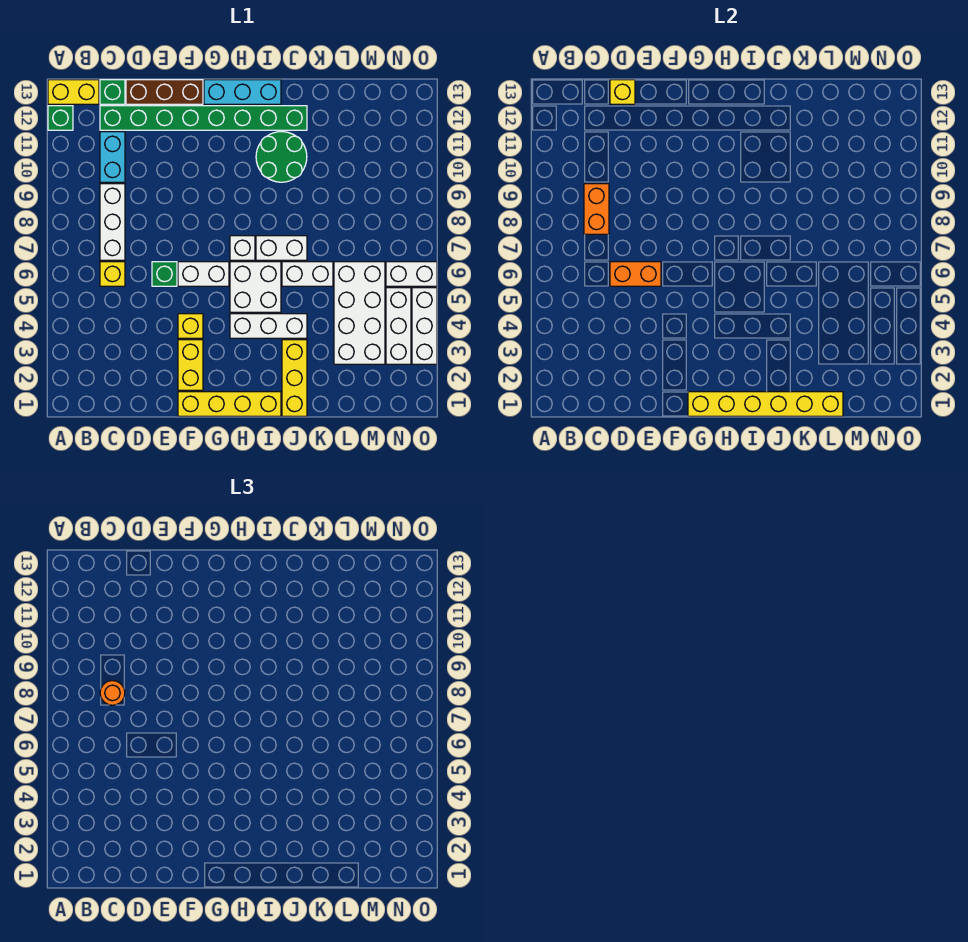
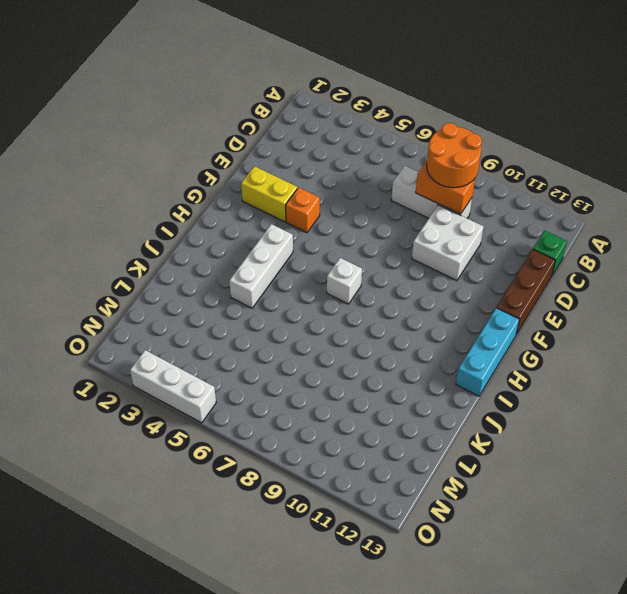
orange 2x2 round brick [427,123,482,188] -> orange 1x1 round brick [100,681,125,705]
white 2x2 brick [412,205,484,280] -> white 2x2 brick moved to [230,262,281,312]
orange 1x1 brick [286,187,320,233] -> yellow 1x1 brick [178,314,203,338]
none -> green 1x1 brick [48,106,73,130]
none -> yellow 1x2 brick [48,80,99,104]
none -> yellow 1x1 brick [100,262,125,286]
none -> cyan 1x2 brick [100,132,125,182]

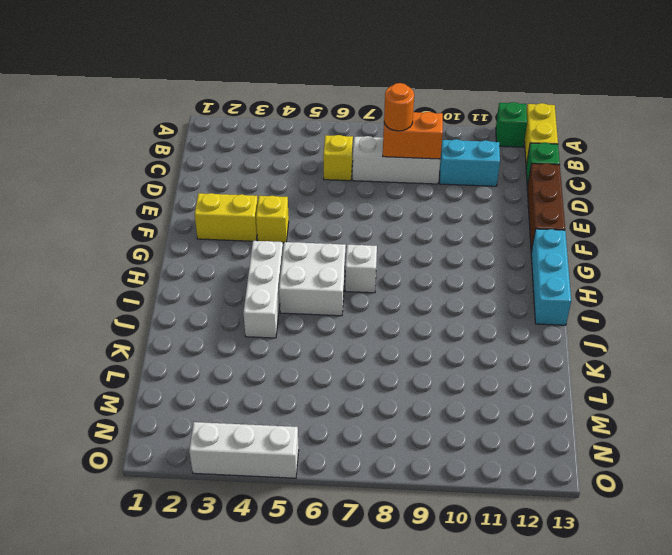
none -> green 1x8 brick [100,106,307,130]
none -> green 1x1 brick [152,262,177,286]
none -> yellow 1x4 brick [178,392,281,416]
none -> white 1x2 brick [178,262,229,286]

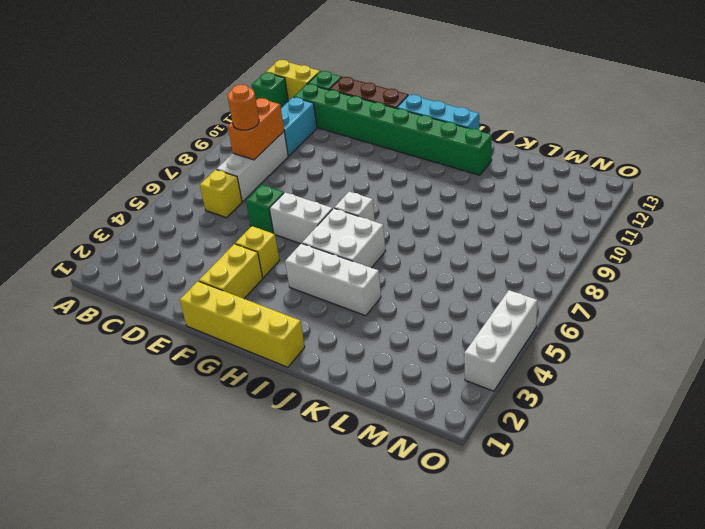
none -> white 1x2 brick [256,236,307,260]
none -> green 2x2 round brick [256,132,307,182]
none -> yellow 1x3 brick [282,340,307,416]
none -> white 1x2 brick [282,262,333,286]

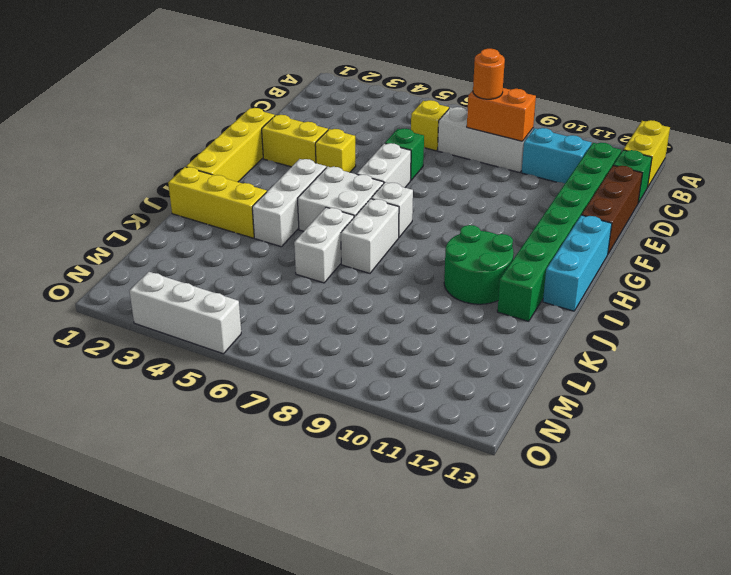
none -> green 1x1 brick [48,106,73,130]
none -> white 2x4 brick [334,262,385,364]
none -> white 1x3 brick [386,288,411,364]
none -> white 1x2 brick [386,262,437,286]

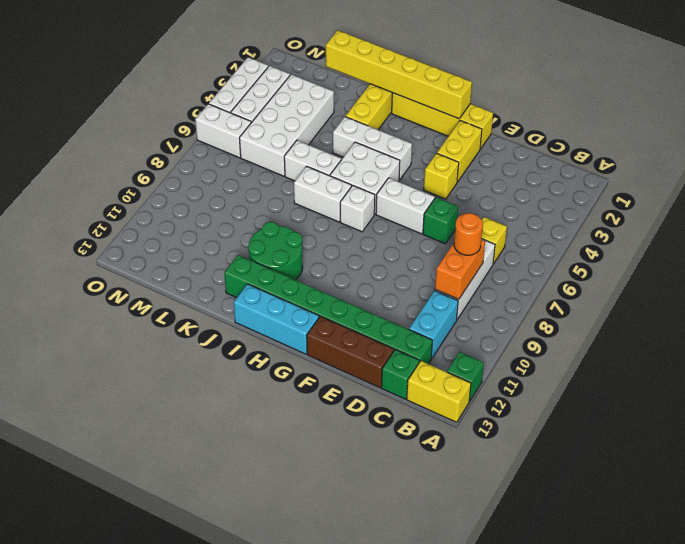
none -> orange 1x2 brick [610,262,661,286]
none -> yellow 1x1 brick [610,80,635,104]

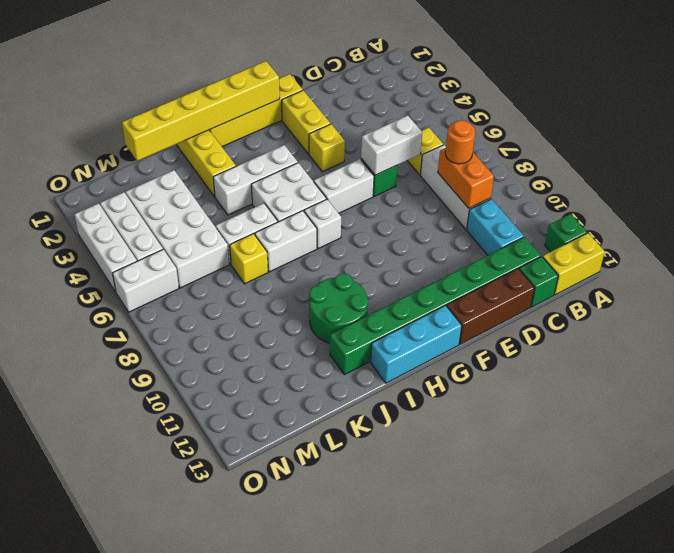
white 1x2 brick [361,115,422,175] -> orange 1x2 brick [610,262,661,286]
yellow 1x1 brick [230,234,268,284] -> yellow 1x1 brick moved to [610,80,635,104]

